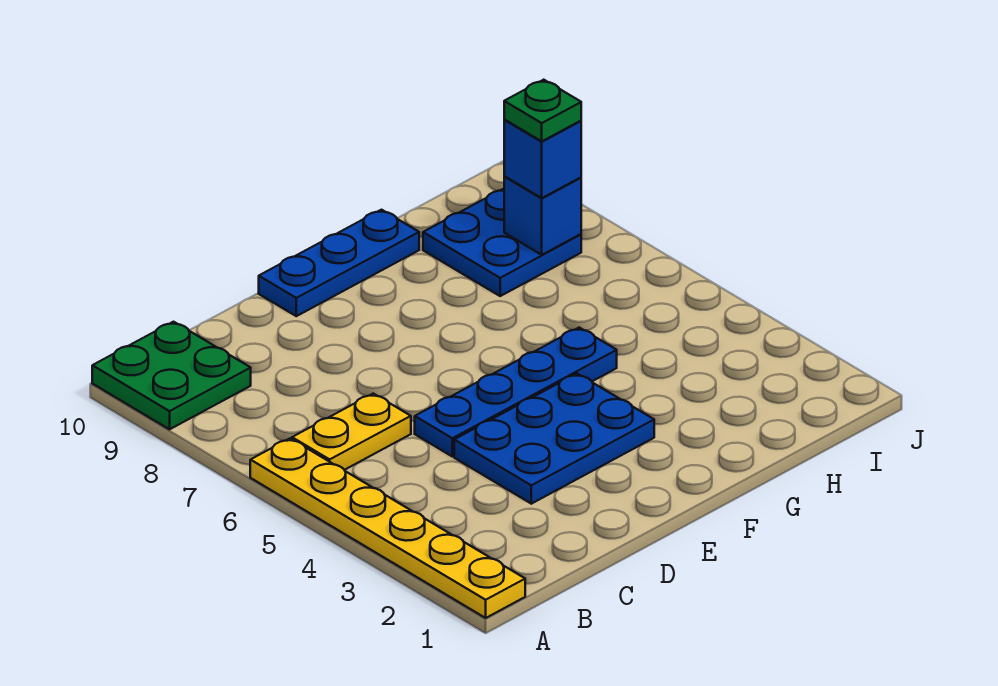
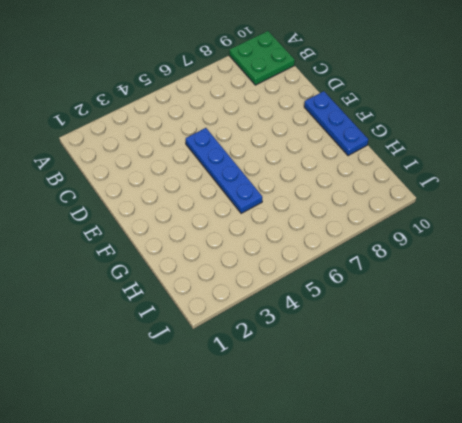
none -> yellow 1x6 plate [250,438,525,618]
none -> yellow 1x2 plate [292,394,411,470]

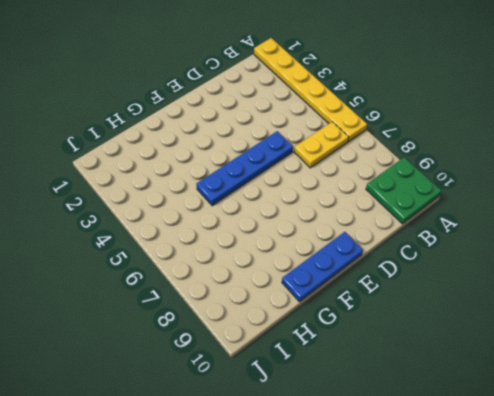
none -> blue 2x3 plate [454,374,654,504]
none -> blue 2x2 plate [423,189,581,296]

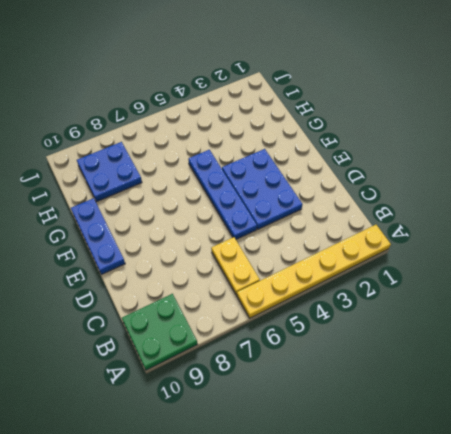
none -> blue 1x1 brick [504,177,581,255]
none -> blue 1x1 brick [504,120,581,198]

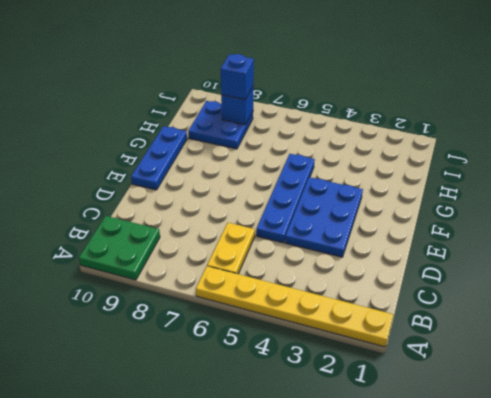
none -> green 1x1 plate [504,80,581,141]

